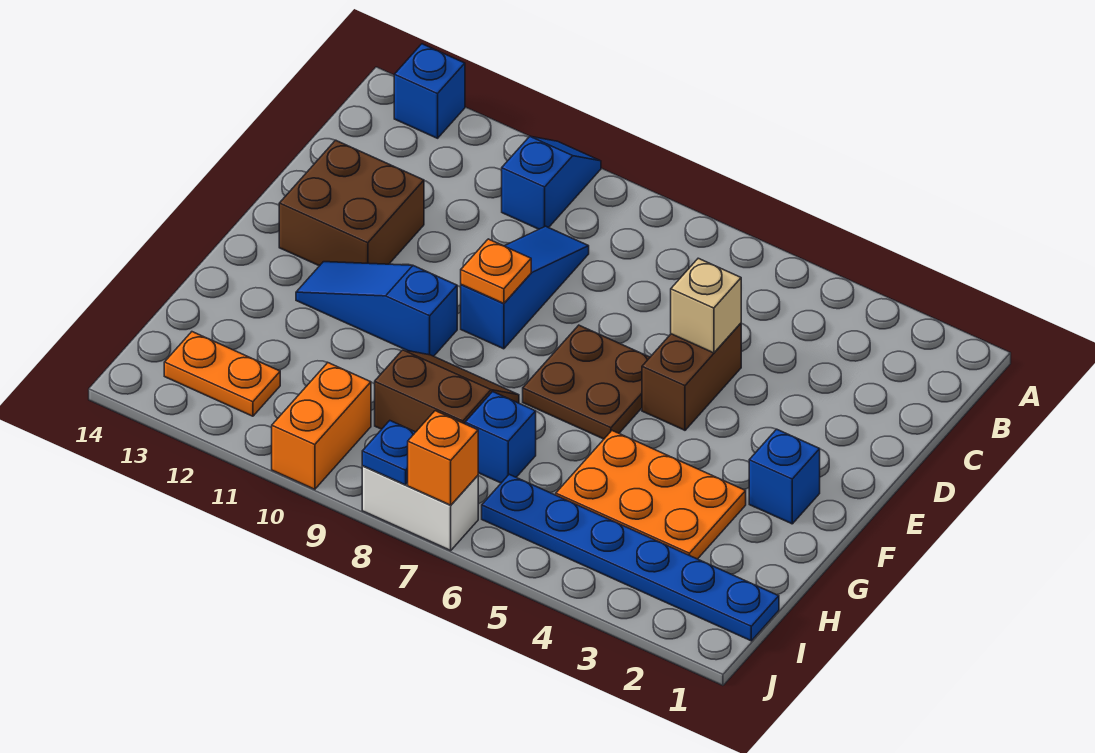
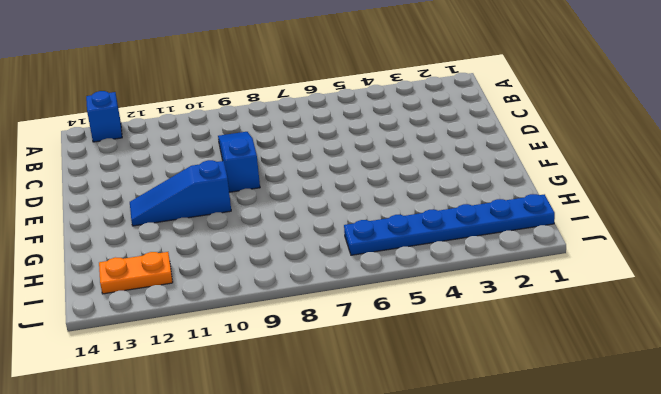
none -> blue 1x2 slope [502,136,601,229]
none -> brown 1x2 brick [642,323,741,430]
none -> brown 2x2 brick [279,140,424,266]

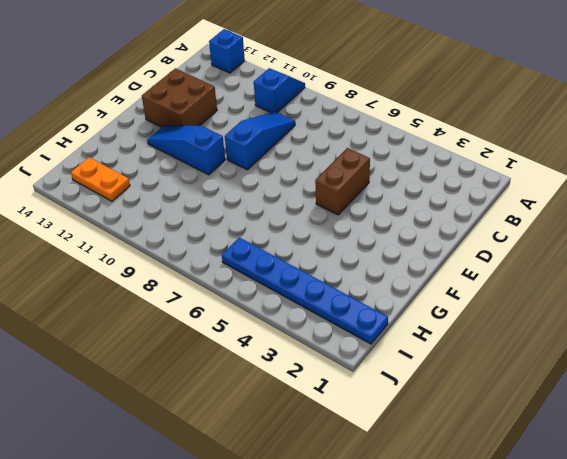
none -> brown 2x2 plate [523,325,650,439]
none -> blue 1x1 brick [749,429,820,524]
none -> orange 2x3 plate [556,431,746,559]

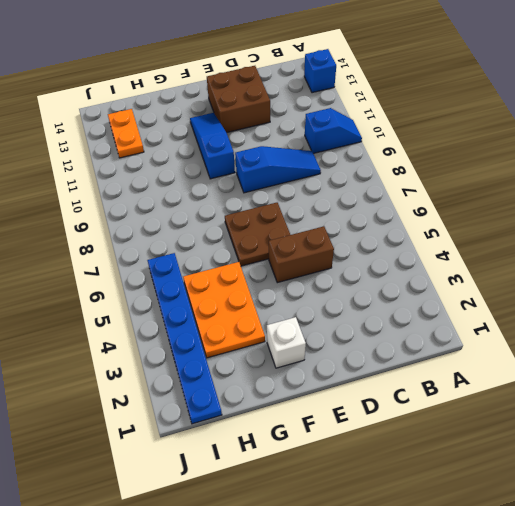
white 1x1 brick [267,317,306,368] -> blue 1x1 brick [749,429,820,524]
none -> brown 2x2 slope [375,350,519,432]
none -> blue 1x1 brick [465,392,536,483]
none -> orange 1x2 brick [272,363,371,489]

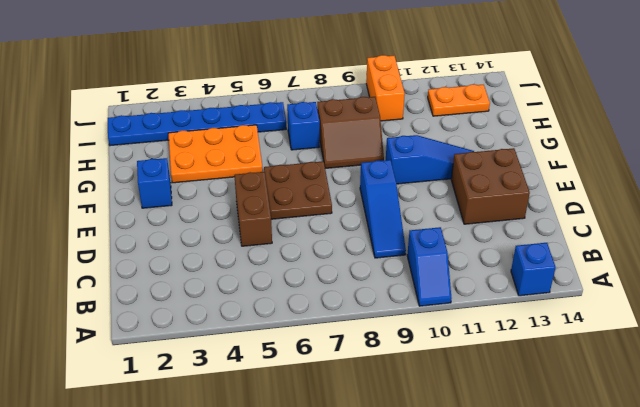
none -> white 1x2 brick [362,466,478,550]
none -> tan 1x1 brick [671,258,741,353]
none -> orange 1x1 plate [461,239,531,303]

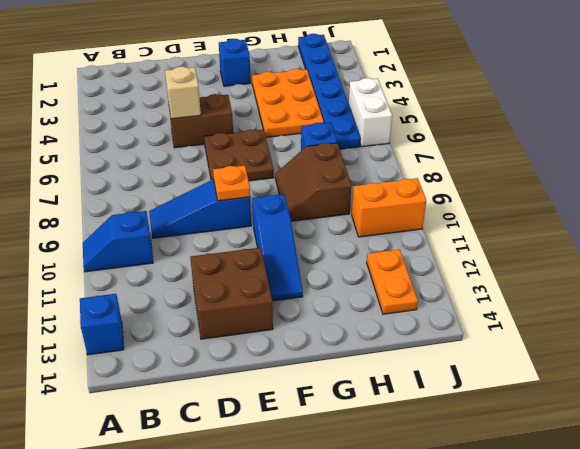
white 1x2 brick [349,78,392,147] -> white 1x2 brick moved to [362,466,478,550]
none -> orange 1x1 brick [408,411,478,505]
none -> blue 1x1 plate [362,421,415,485]

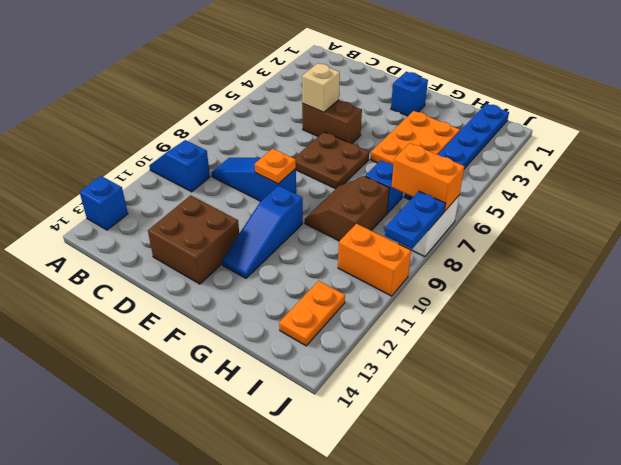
orange 1x2 brick [391,143,464,211] -> orange 1x1 brick [408,411,478,505]
blue 1x2 plate [385,191,446,249] -> blue 1x1 plate [362,421,415,485]

